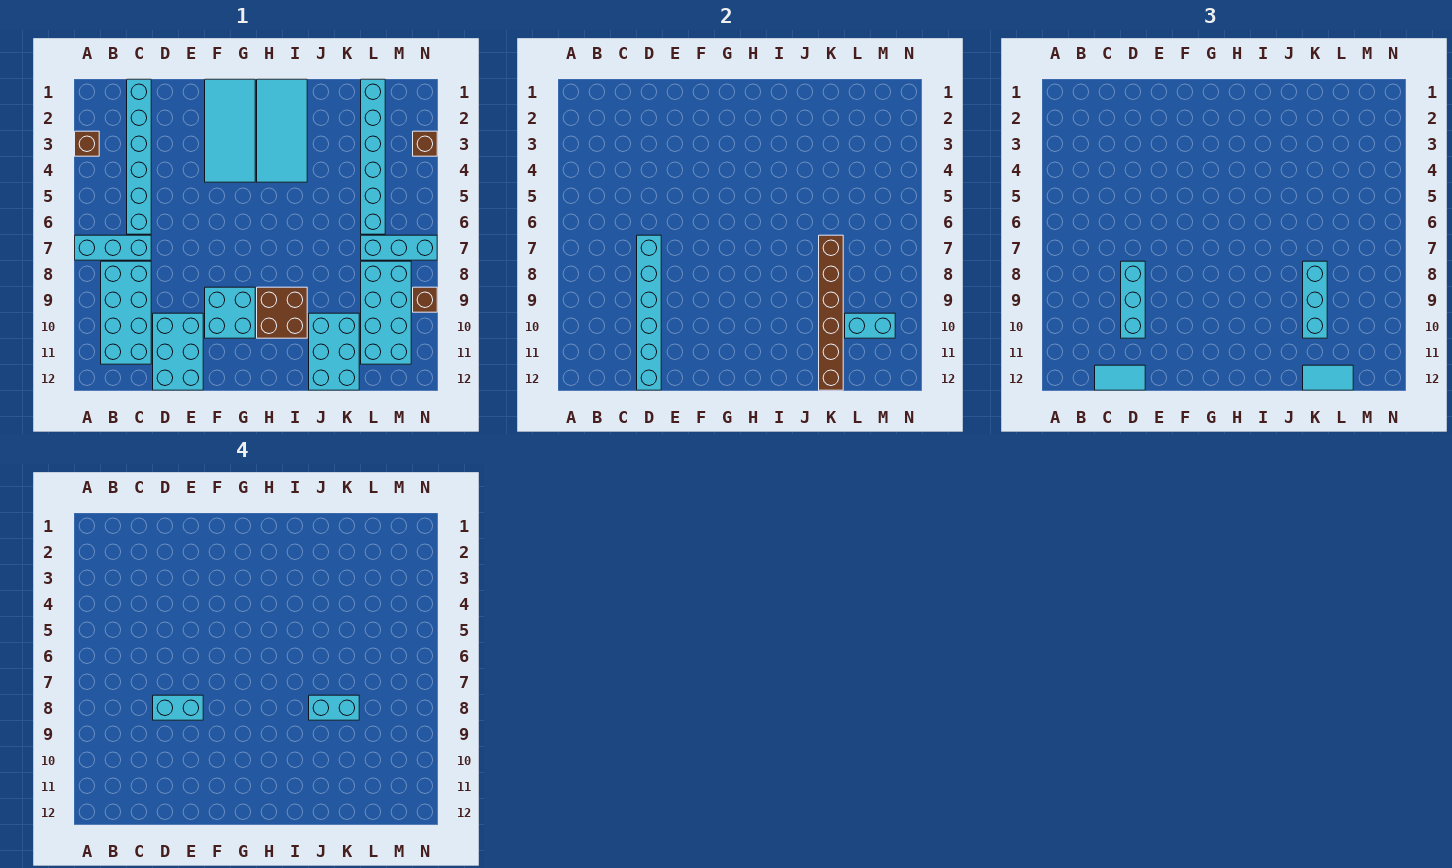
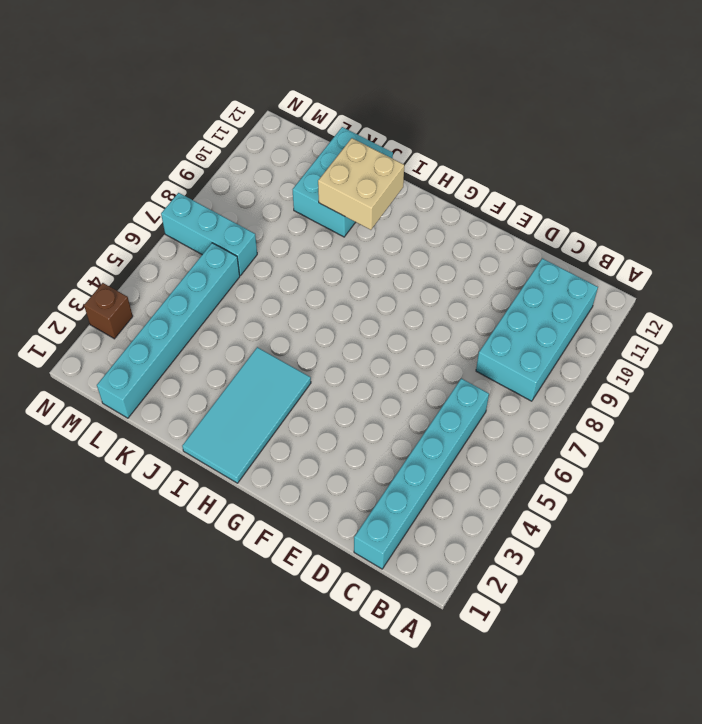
tan 2x2 brick [318,138,404,230] -> none
none -> brown 1x1 brick [75,131,99,156]
none -> cyan 1x3 brick [75,235,151,260]
none -> cyan 2x3 brick [153,313,203,390]

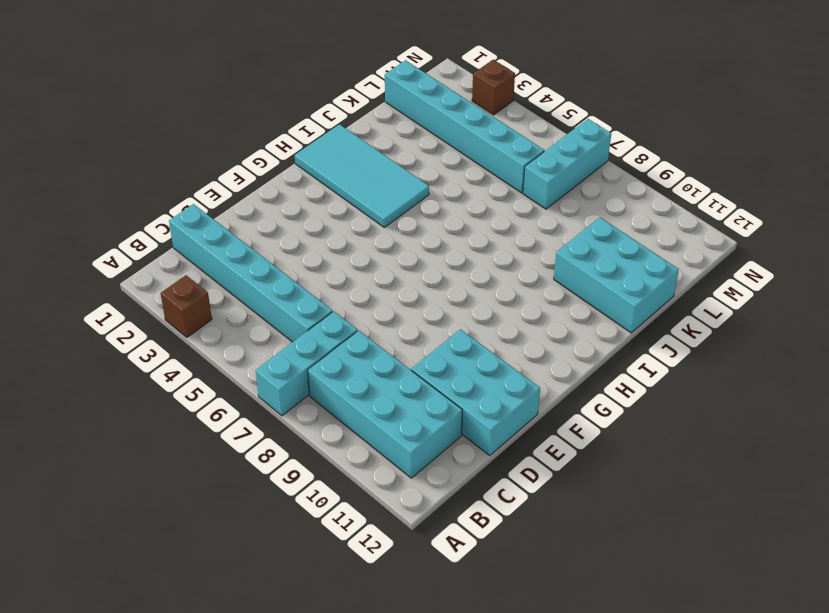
none -> cyan 2x4 tile [205,79,255,182]
none -> cyan 2x2 brick [205,287,255,338]
none -> brown 2x2 brick [257,287,307,338]

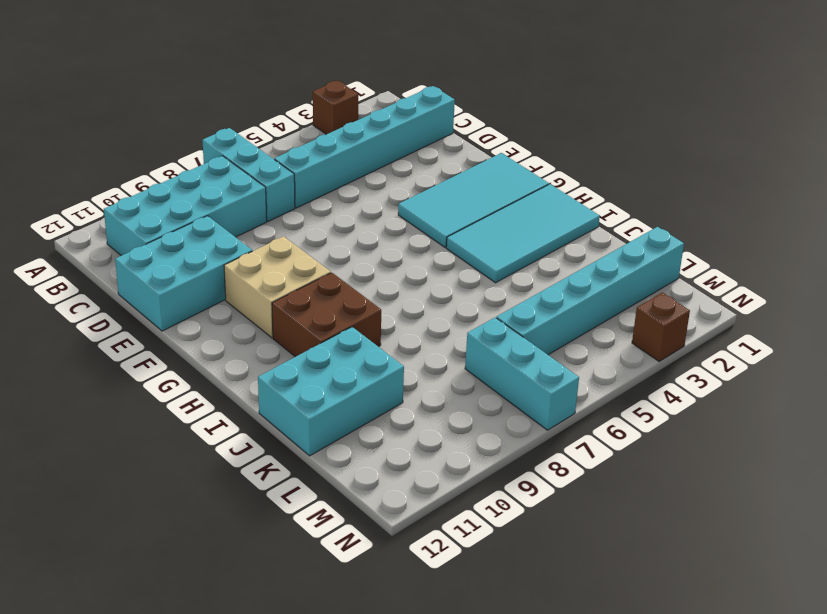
tan 2x2 brick [224,236,331,338] -> cyan 2x2 brick [205,287,255,338]
none -> cyan 2x4 brick [361,261,411,364]
none -> brown 1x1 brick [413,287,437,312]
none -> cyan 1x6 brick [637,235,661,390]

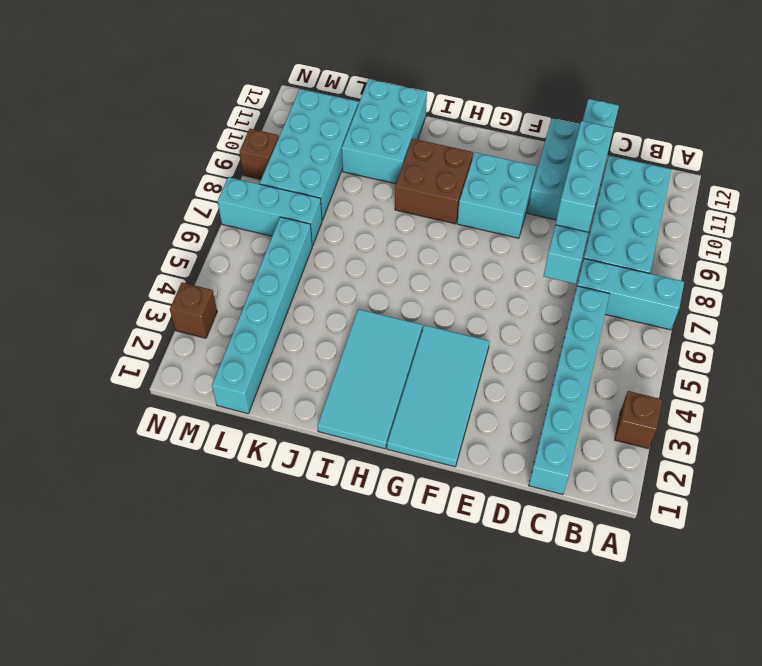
none -> brown 1x6 brick [819,235,843,390]
none -> cyan 1x2 brick [845,313,895,338]
none -> cyan 1x2 tile [1095,365,1145,390]

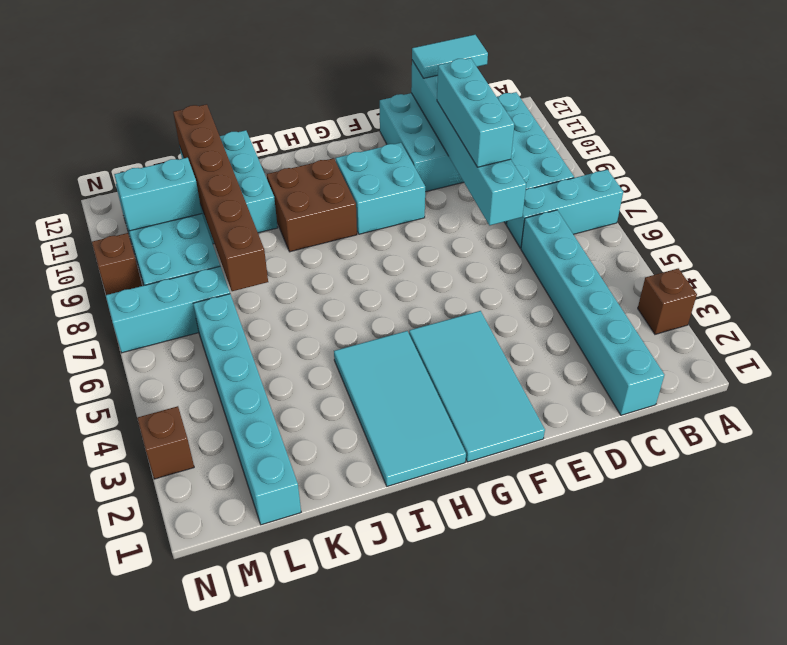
none -> cyan 1x3 brick [1303,261,1327,338]
none -> cyan 1x2 tile [1303,365,1353,390]
none -> cyan 1x2 brick [153,695,203,720]

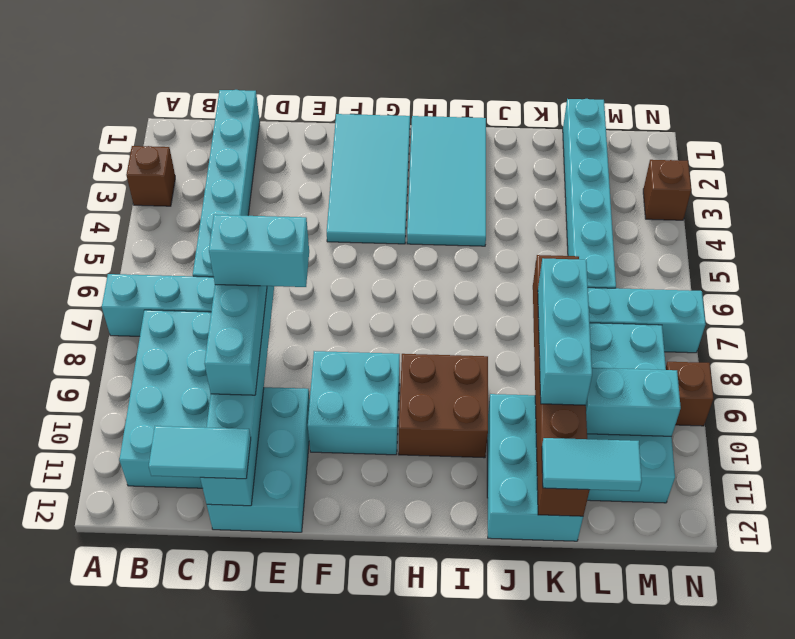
none -> cyan 1x2 brick [309,695,359,720]

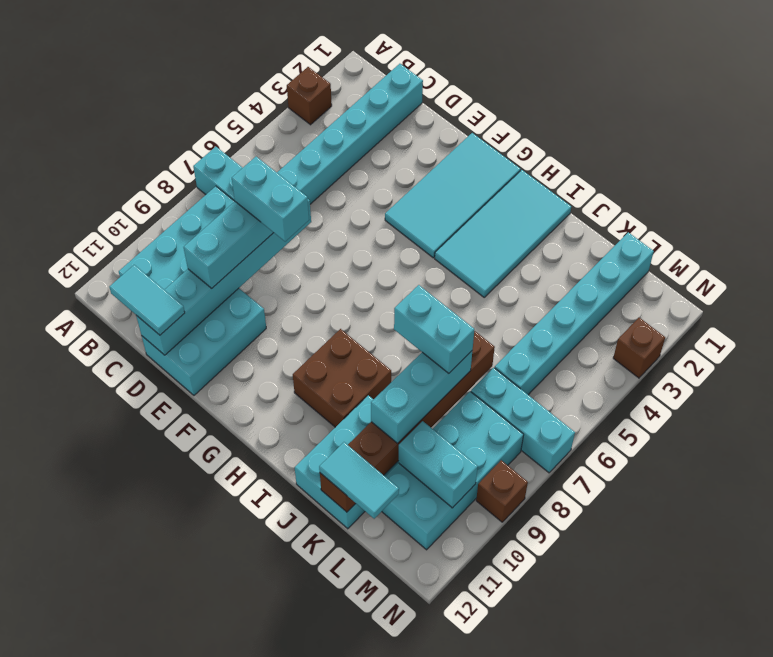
none -> cyan 2x2 brick [205,287,255,338]

